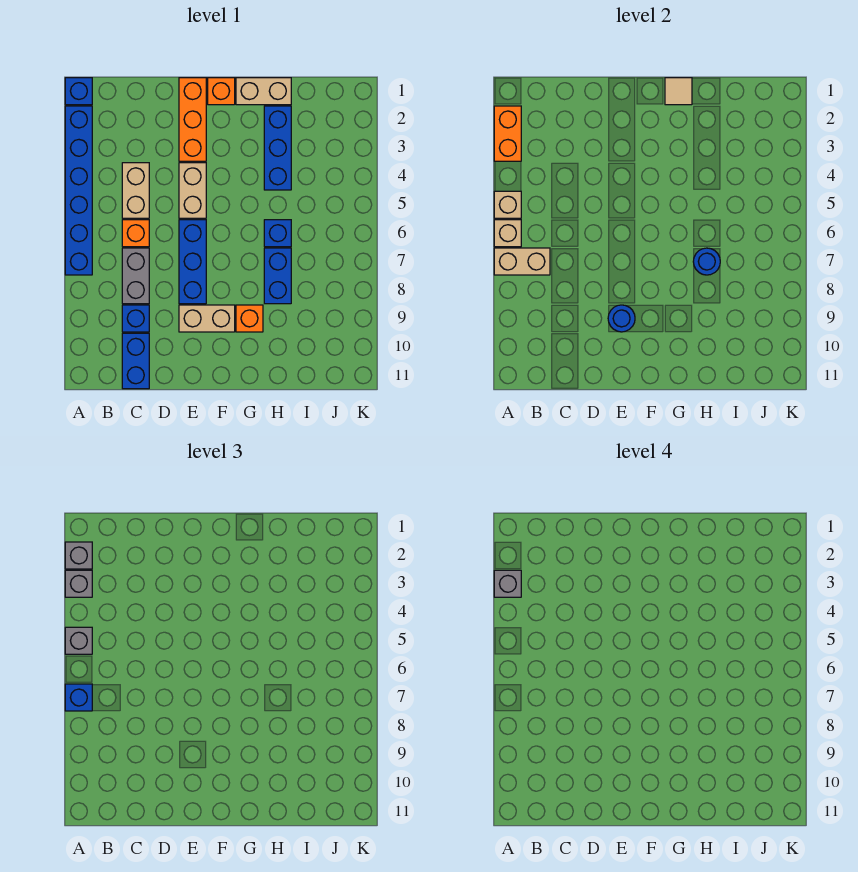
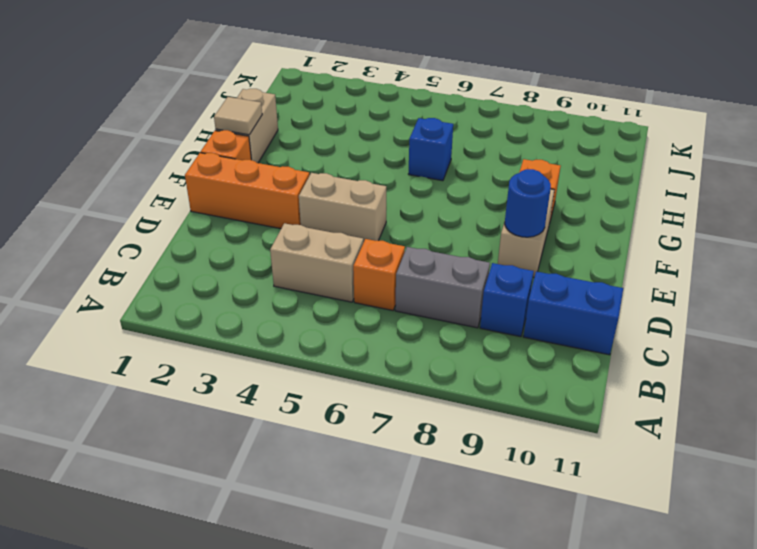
none -> blue 1x1 brick [65,78,92,105]
none -> blue 1x6 brick [65,106,92,275]
none -> blue 1x3 brick [179,220,206,304]

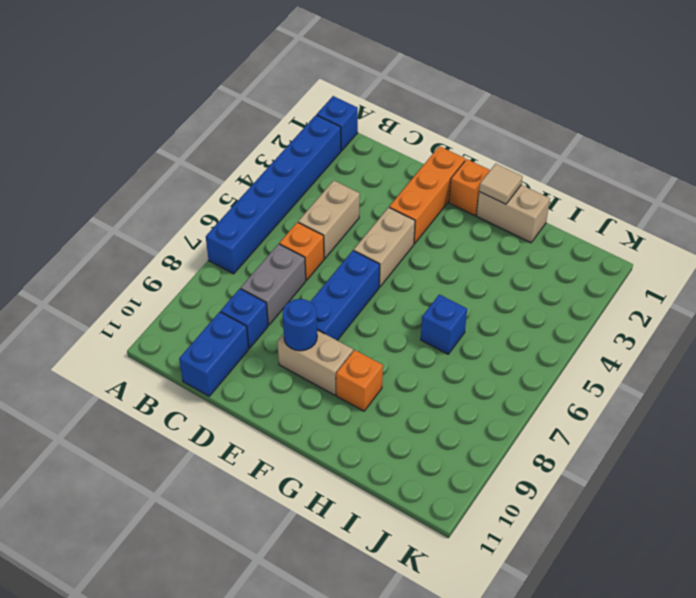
none -> blue 1x3 brick [264,106,291,190]
none -> blue 1x2 brick [264,248,291,304]
none -> orange 1x2 brick [494,106,521,161]

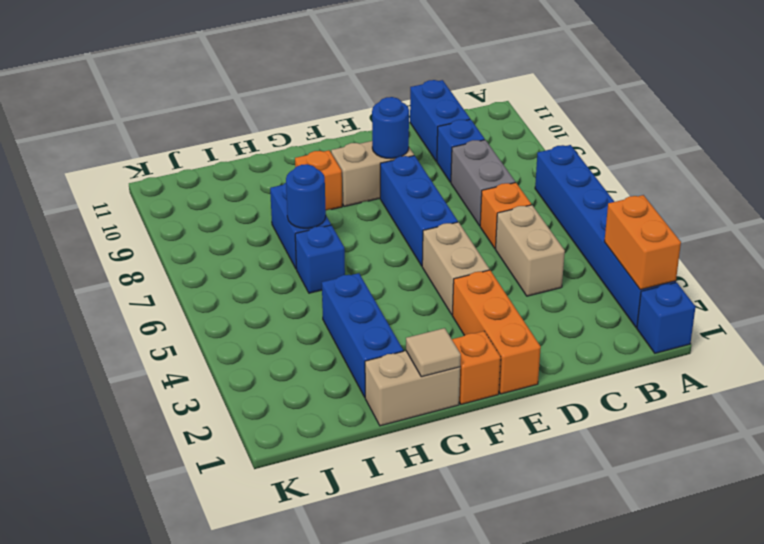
none -> tan 1x1 brick [494,191,521,218]
none -> tan 1x1 brick [494,220,521,247]
none -> tan 1x2 brick [494,248,550,275]

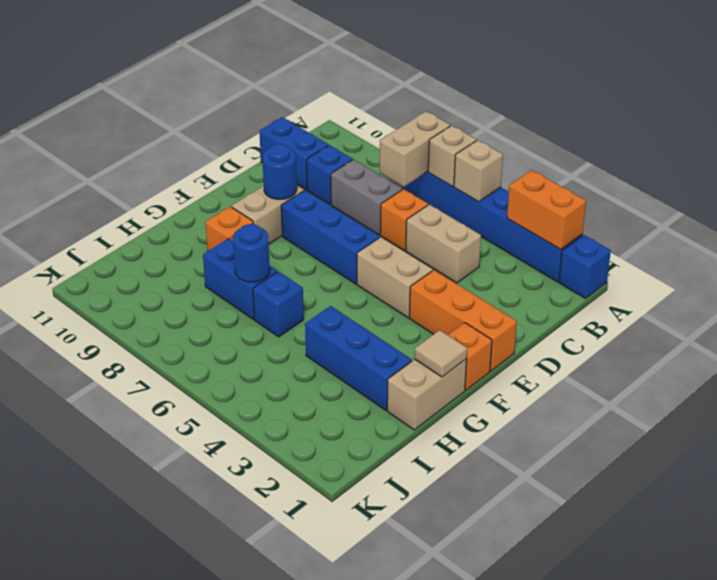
none -> grey 1x1 brick [65,542,92,569]
none -> grey 1x1 brick [65,570,92,597]
none -> grey 1x1 brick [65,627,92,654]

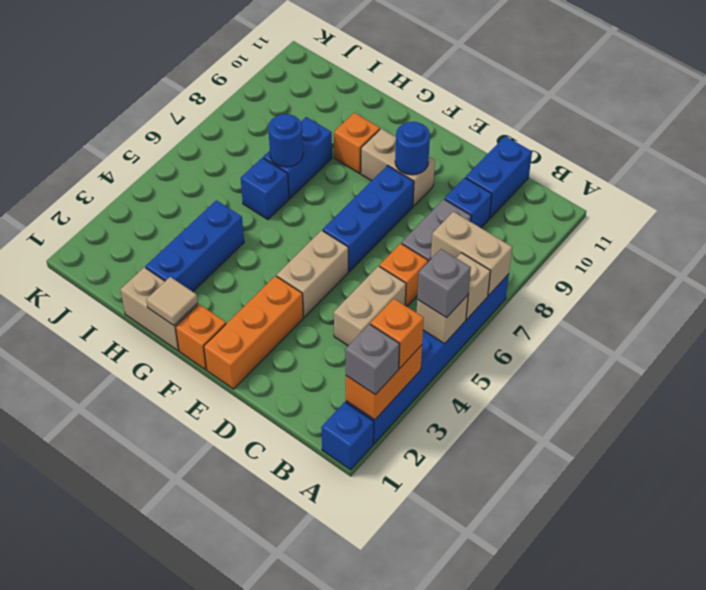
orange 1x1 brick [370,298,424,368] -> grey 1x1 brick [65,570,92,597]
none -> blue 1x1 brick [65,684,92,711]
none -> grey 1x1 brick [494,570,521,597]

